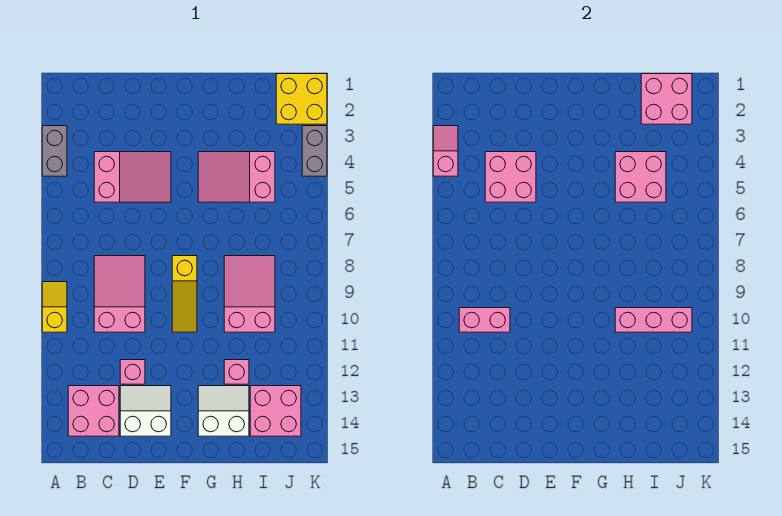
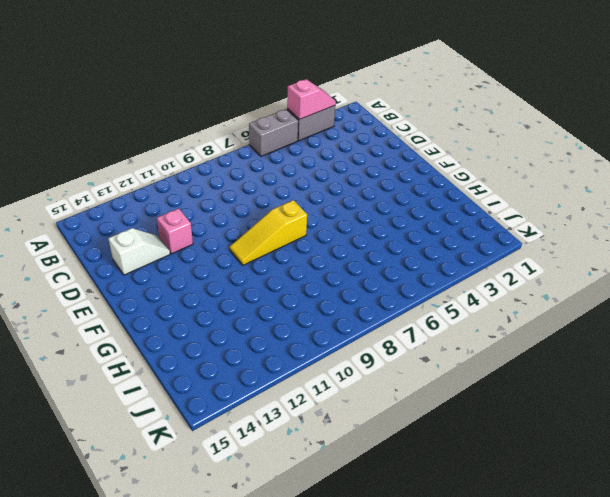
grey 1x2 brick [249,109,298,156] -> grey 1x2 brick moved to [302,126,327,176]
white 1x2 slope [108,228,170,275] -> white 2x2 slope [120,386,171,436]
none -> yellow 1x2 slope [42,282,67,332]
none -> pink 2x2 brick [68,386,119,436]
none -> pink 2x3 slope [94,152,171,202]

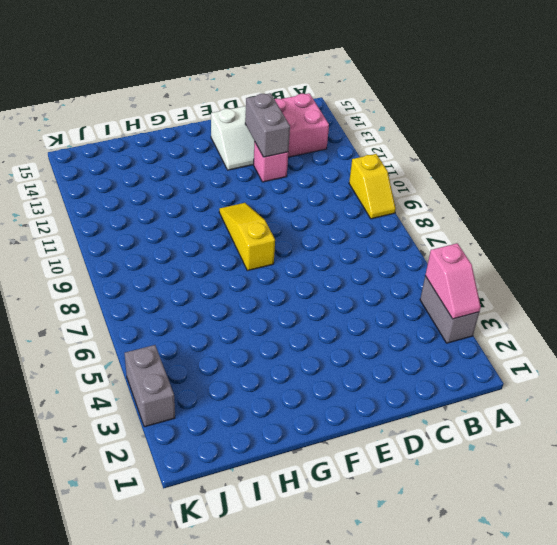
grey 1x2 brick [245,93,290,157] -> none
none -> pink 2x3 slope [94,152,171,202]
none -> pink 2x3 slope [94,256,145,332]
none -> pink 2x3 slope [198,152,275,202]

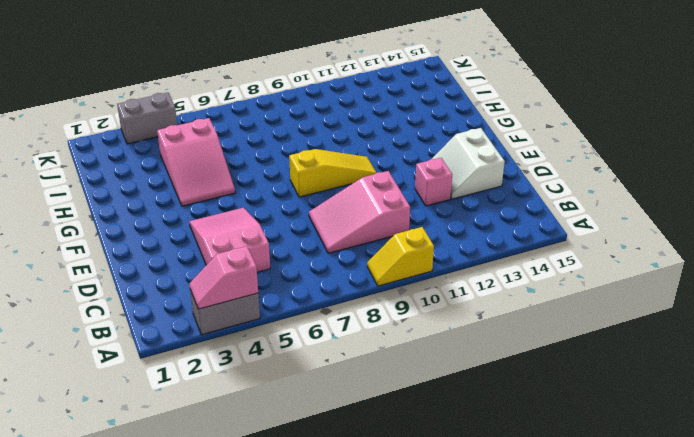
none -> pink 2x2 brick [68,386,119,436]
none -> white 2x2 slope [198,386,249,436]
none -> pink 2x3 slope [224,256,275,332]

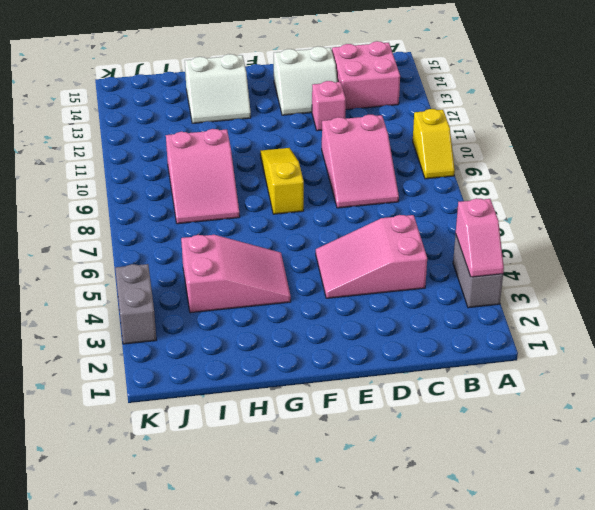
none -> pink 1x1 brick [224,360,249,384]
none -> pink 2x2 brick [250,386,301,436]
none -> yellow 2x2 brick [276,74,327,124]

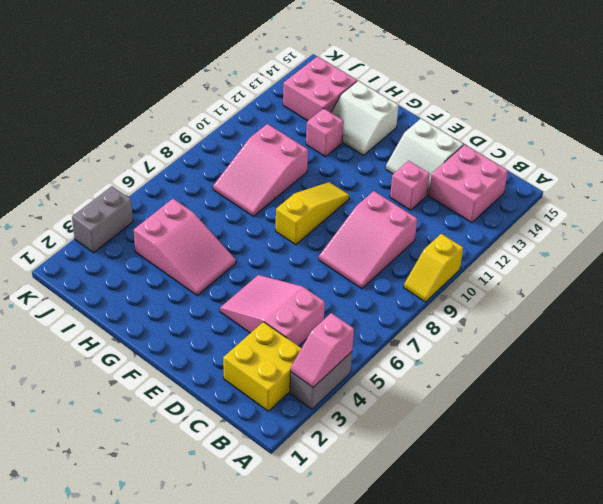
yellow 2x2 brick [223,322,301,411] -> yellow 2x2 brick moved to [276,74,327,124]
none -> pink 1x2 brick [459,308,510,332]
none -> pink 2x2 brick [485,152,536,202]
none -> pink 2x2 brick [615,152,666,202]

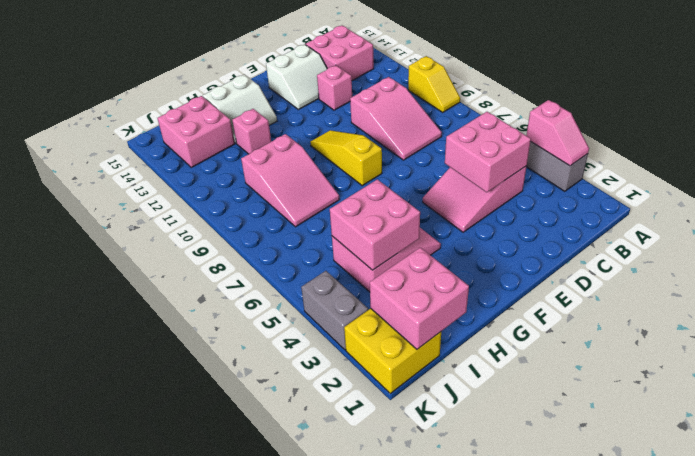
none -> pink 1x2 brick [459,308,510,332]
none -> pink 1x3 brick [615,308,692,332]

